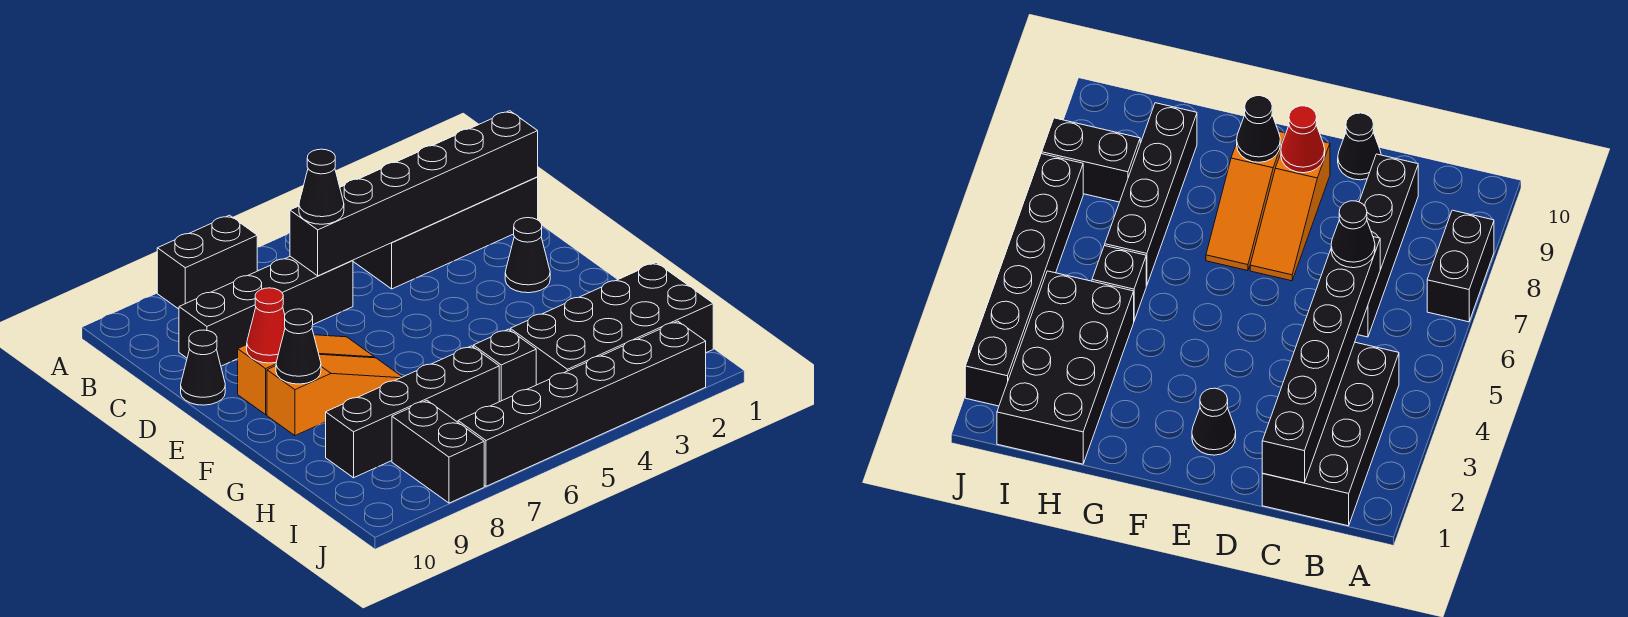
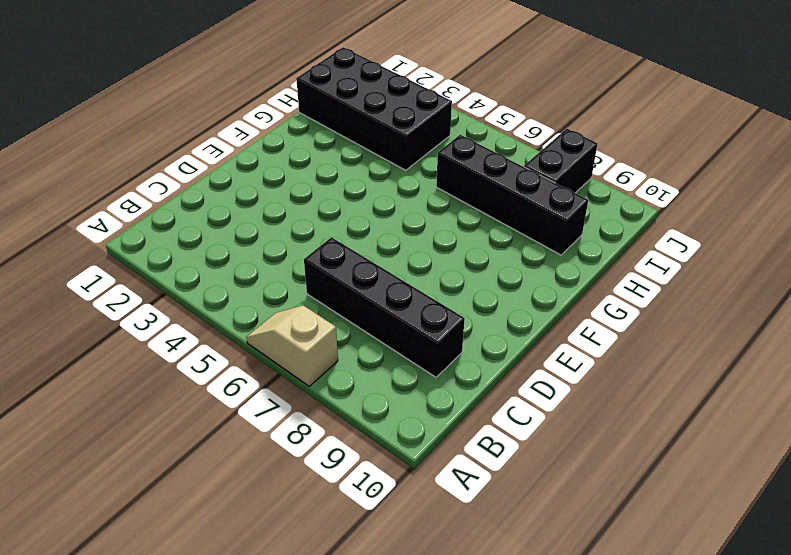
tan 1x2 slope [246,305,338,386] -> black 1x2 brick [157,215,257,309]
none -> black 2x4 brick [353,177,538,289]
none -> black 1x1 cone [181,330,225,405]
none -> black 1x1 cone [505,218,550,293]

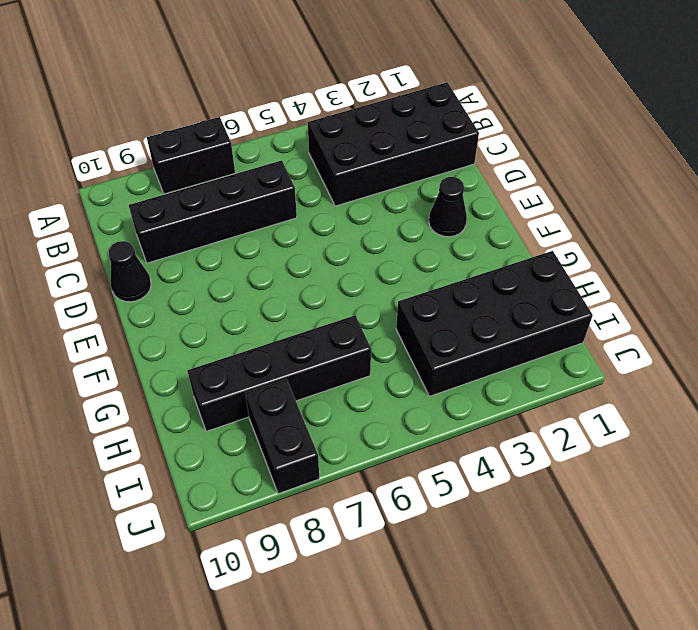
none -> orange 1x3 slope [238,335,375,414]
none -> orange 1x3 slope [267,354,402,436]
none -> black 1x1 brick [473,329,536,402]

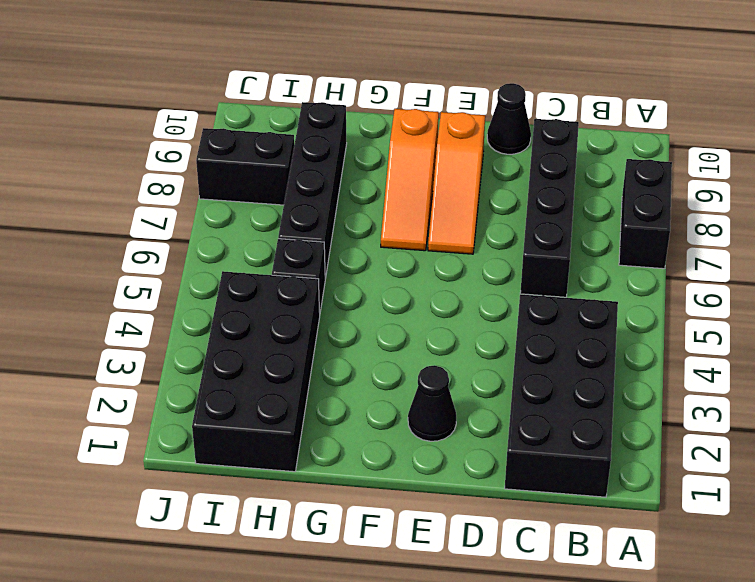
none -> black 1x6 brick [458,321,706,486]
none -> black 1x6 brick [290,111,538,276]
none -> red 1x1 cone [247,288,285,363]

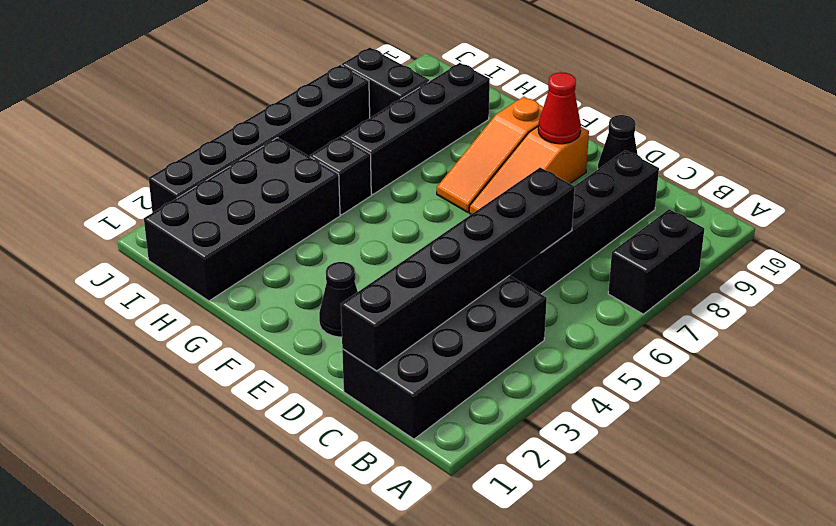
none -> black 1x1 cone [276,309,321,384]
none -> black 1x1 cone [299,149,344,224]

